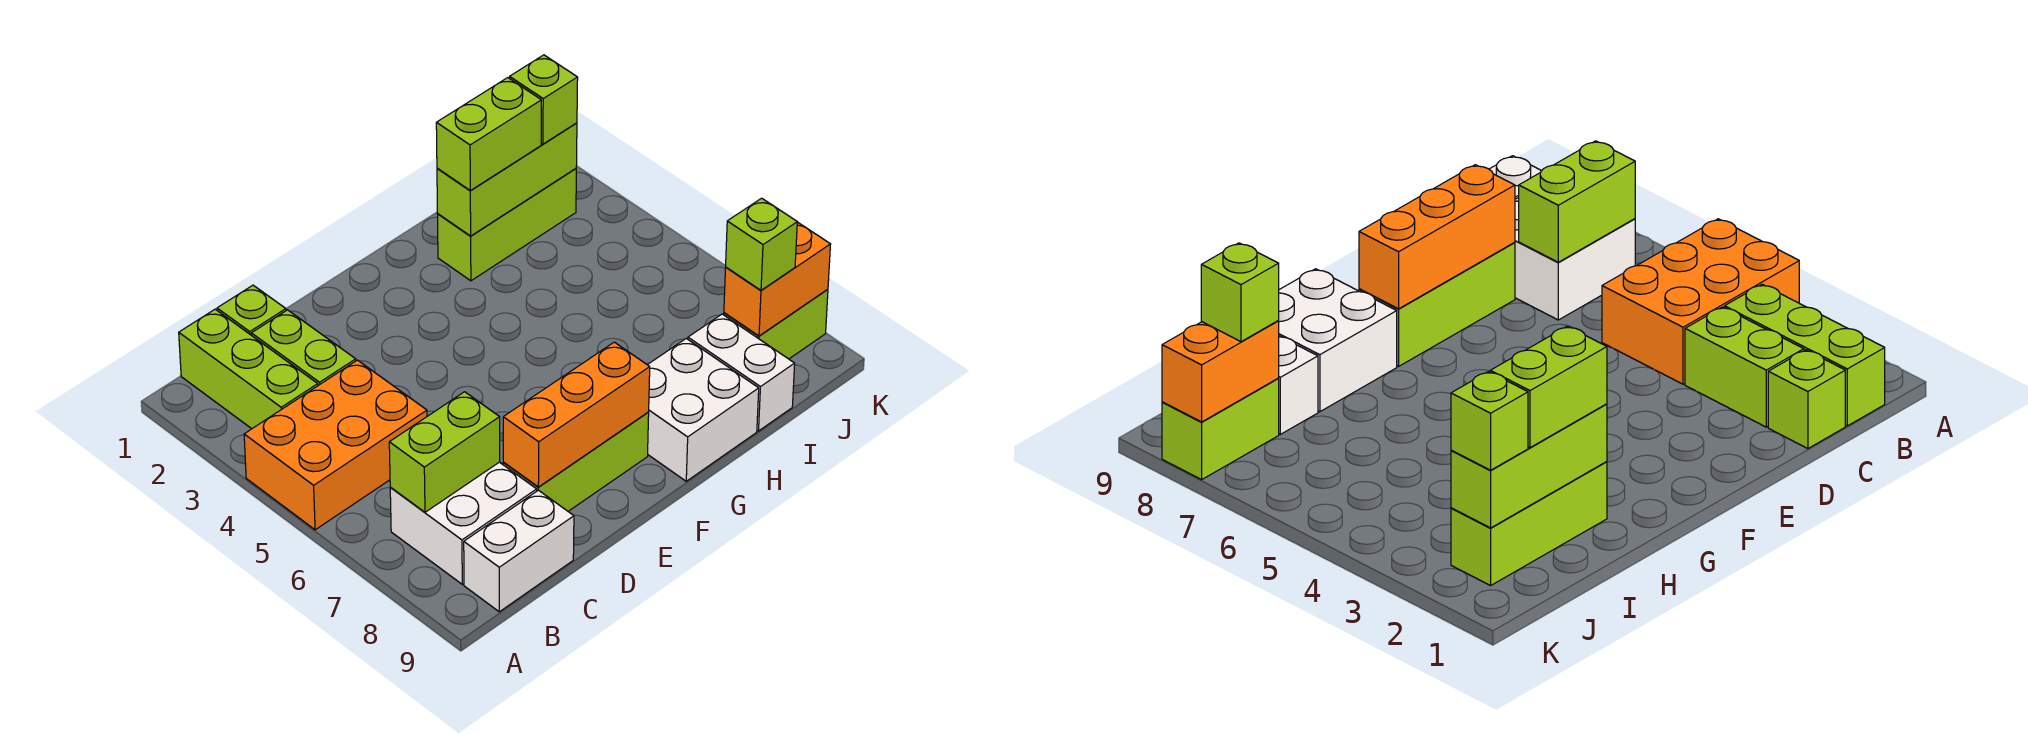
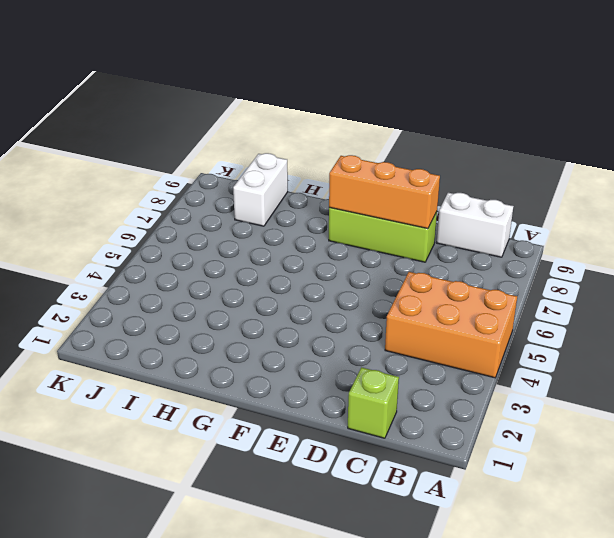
none -> lime 1x3 brick [179,309,318,429]
none -> white 2x2 brick [390,462,537,584]
none -> lime 1x2 brick [251,310,356,385]

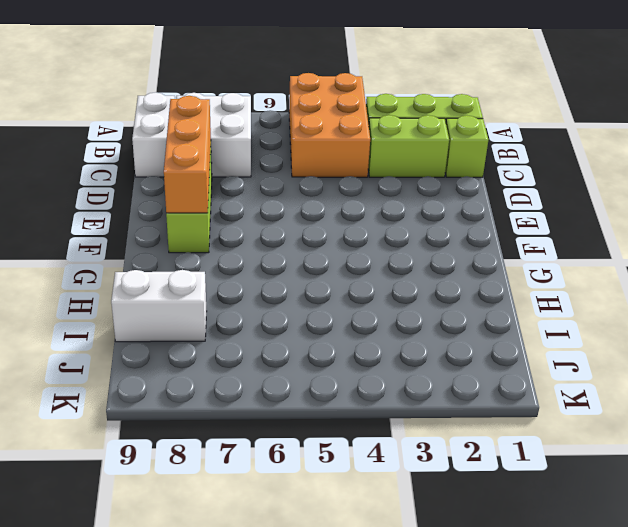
none -> white 2x2 brick [648,338,759,481]
none -> lime 1x3 brick [438,169,576,281]
none -> lime 1x2 brick [724,289,828,359]

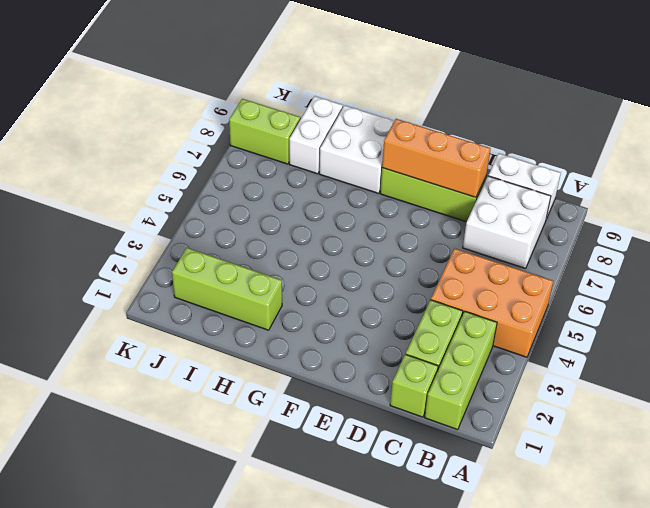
none -> lime 1x2 brick [389,392,500,512]
none -> lime 1x3 brick [437,123,577,236]
none -> orange 1x2 brick [724,222,831,336]

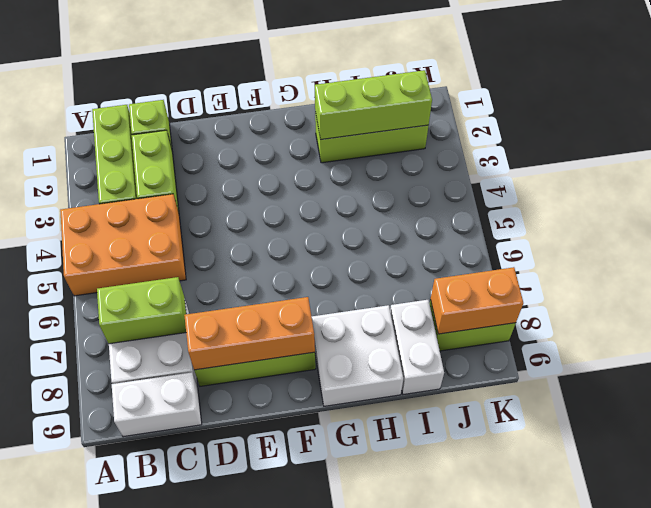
none -> lime 1x2 brick [436,78,541,190]
none -> lime 1x1 brick [510,55,578,144]
none -> lime 1x1 brick [726,198,797,290]

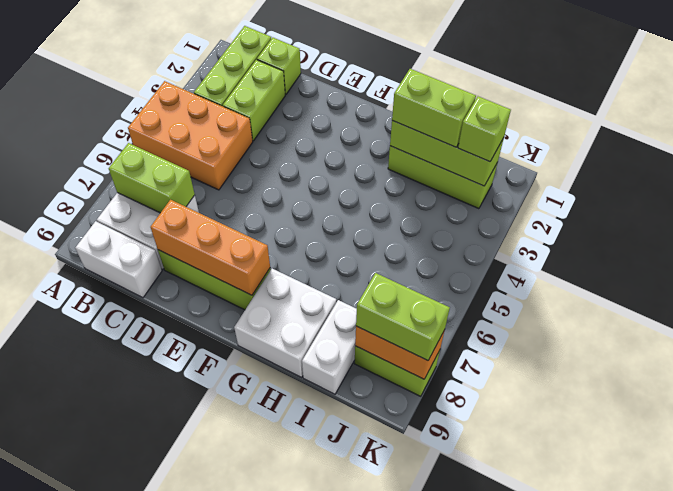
lime 1x2 brick [356,273,450,361] -> lime 1x1 brick [726,198,797,290]

